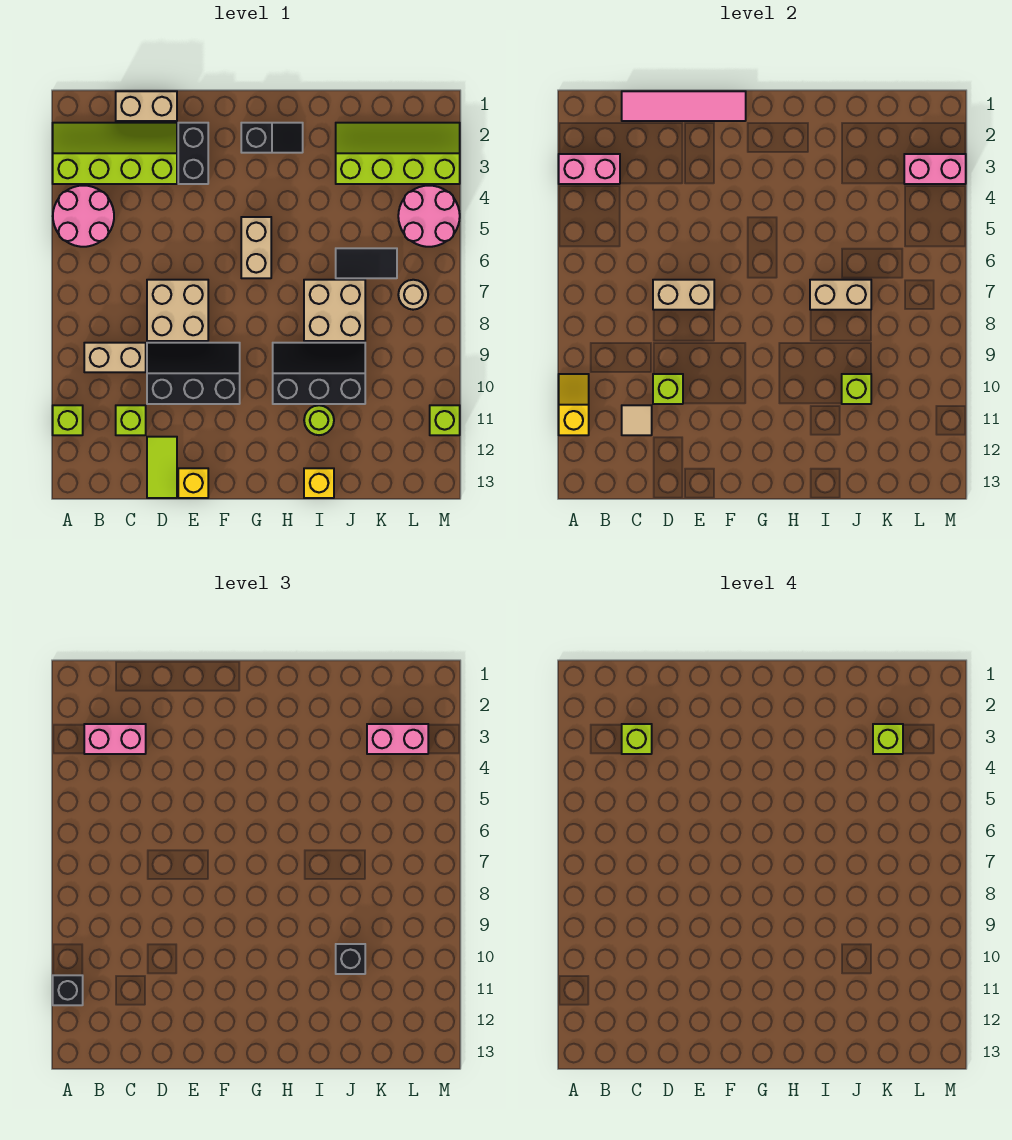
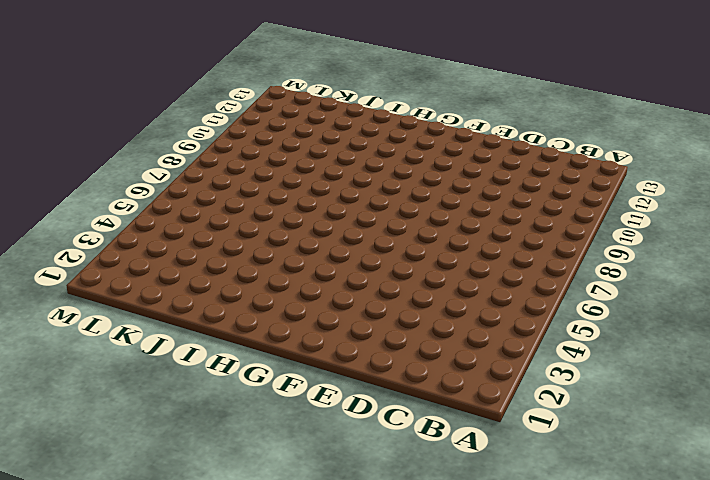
none -> lime 2x4 slope [53,123,177,184]
none -> pink 2x2 round brick [53,186,114,247]
none -> lime 1x1 brick [53,405,83,435]
none -> tan 1x2 brick [84,343,146,372]

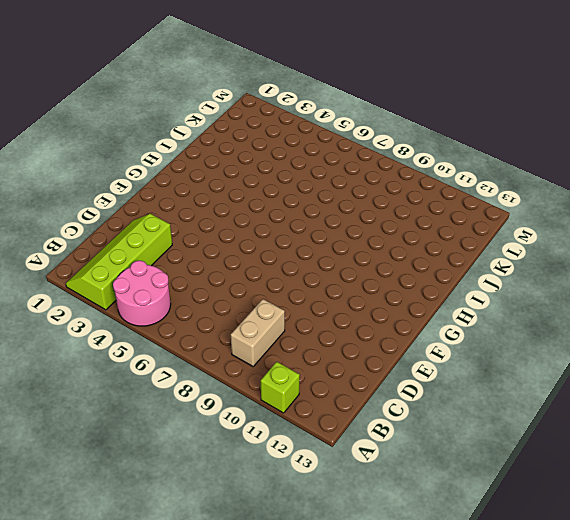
none -> tan 1x2 brick [116,91,177,121]
none -> lime 1x1 brick [116,405,146,435]
none -> tan 2x2 brick [147,280,208,341]
none -> black 2x3 slope [147,343,240,404]

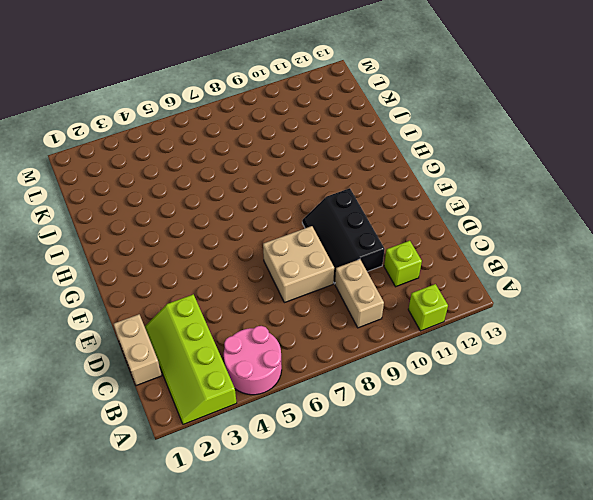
none -> lime 1x2 tile [147,437,177,498]
none -> black 1x2 brick [178,123,208,184]
none -> yellow 1x1 brick [178,468,208,498]
none -> black 1x2 slope [241,123,303,153]

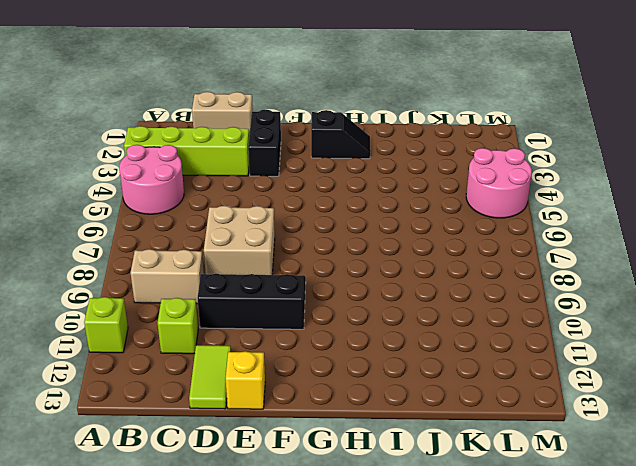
none -> tan 1x2 brick [241,217,271,278]
none -> black 2x3 slope [273,343,365,404]
none -> tan 2x2 brick [304,280,365,341]
none -> lime 1x1 round brick [304,405,334,435]

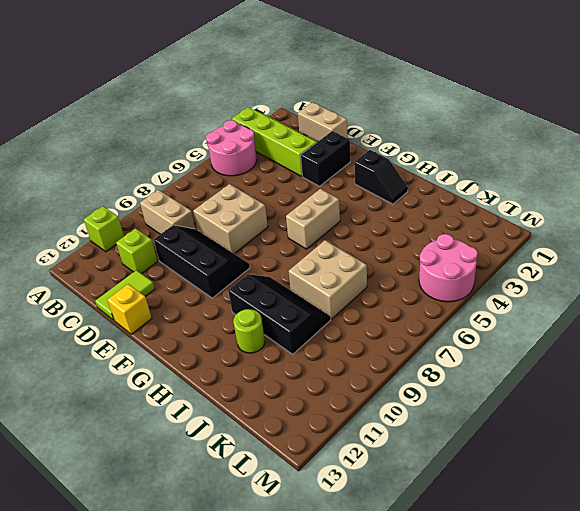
none -> yellow 1x1 brick [304,468,334,498]
none -> lime 2x4 slope [336,123,460,184]
none -> black 1x2 tile [336,248,397,278]
none -> tan 1x1 round brick [398,280,428,310]

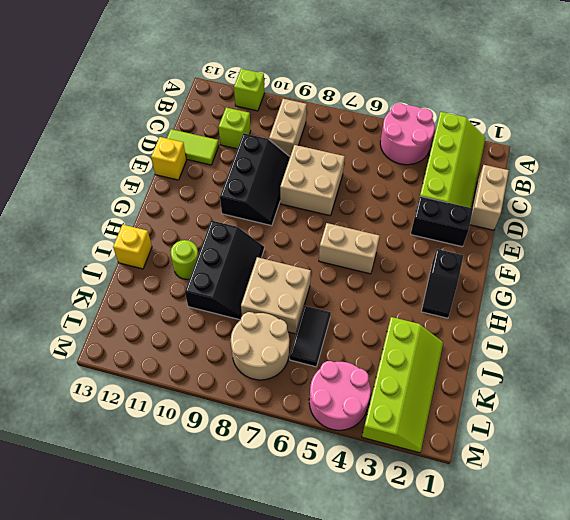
tan 2x2 round brick [231,312,289,380] -> tan 1x1 round brick [398,280,428,310]
none -> lime 1x1 brick [430,405,460,435]
none -> pink 1x2 brick [559,154,620,184]
none -> yellow 1x2 slope [559,374,589,435]
none -> pink 1x4 tile [622,91,746,121]

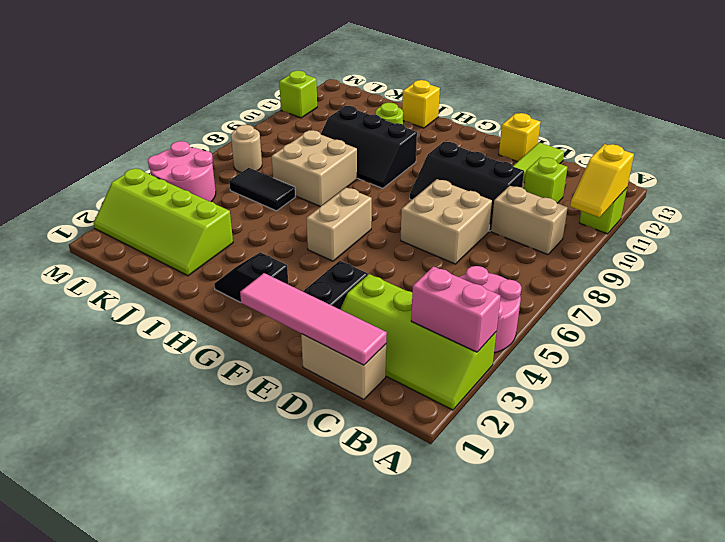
none -> tan 1x1 tile [622,405,652,435]
none -> tan 1x2 brick [653,280,714,310]
none -> lime 1x1 brick [653,374,683,404]
none -> tan 1x2 brick [810,280,871,310]

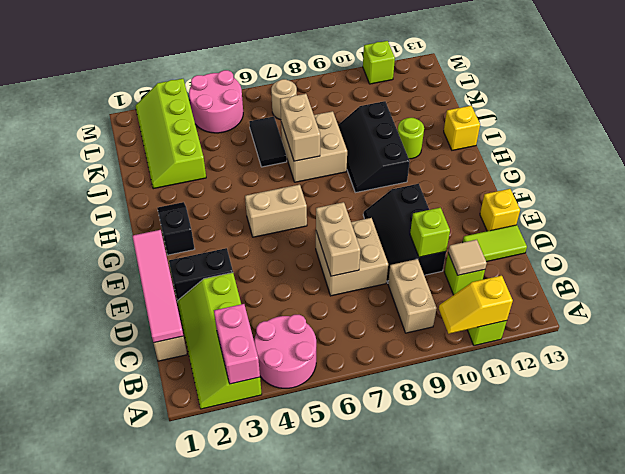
none -> lime 1x1 brick [842,374,871,404]
none -> pink 1x2 brick [904,154,966,184]
none -> black 1x1 brick [53,975,83,1005]
none -> pink 1x2 brick [84,724,146,754]

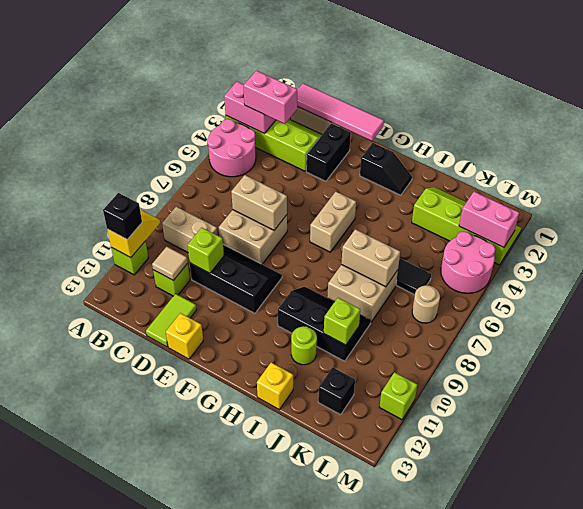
black 1x1 brick [318,367,355,415] -> black 1x1 brick moved to [336,944,365,974]
none -> pink 1x2 brick [367,724,428,754]
none -> lime 1x1 brick [622,724,652,754]
none -> lime 1x1 brick [873,724,903,754]

